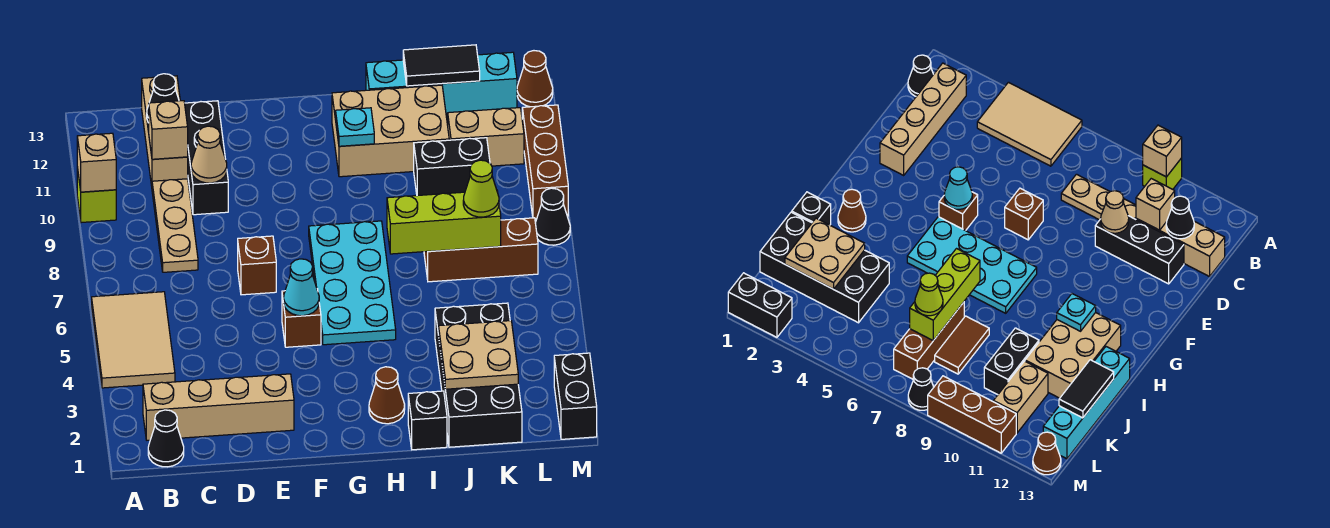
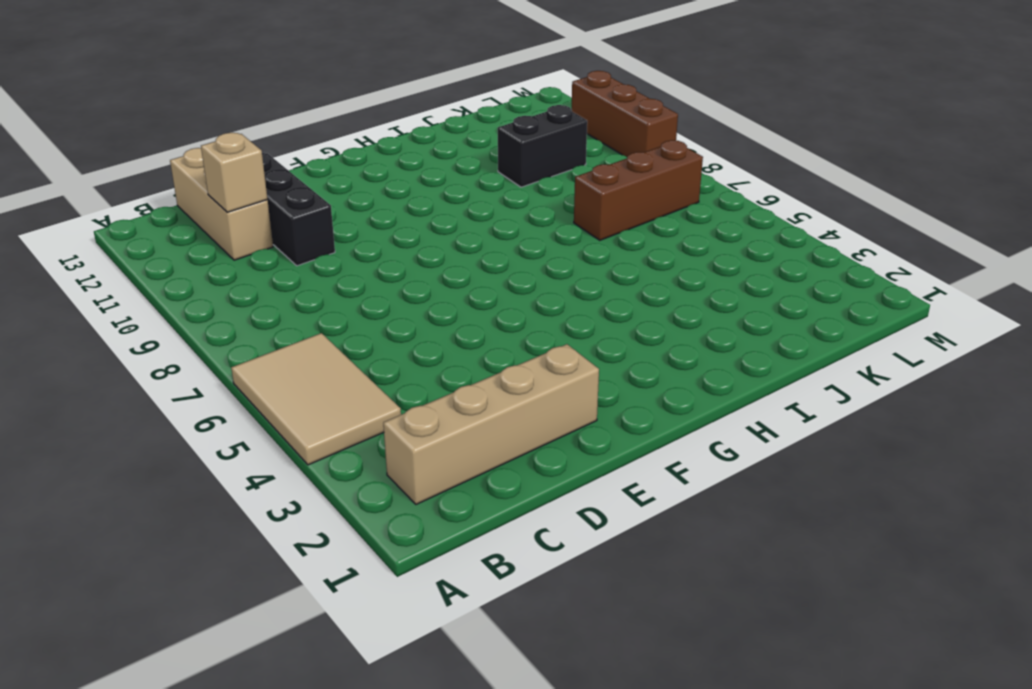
none -> lime 1x1 brick [77,167,116,223]
none -> black 1x1 cone [148,410,184,467]
none -> tan 1x3 plate [152,179,198,272]
none -> brown 1x1 brick [238,236,276,295]

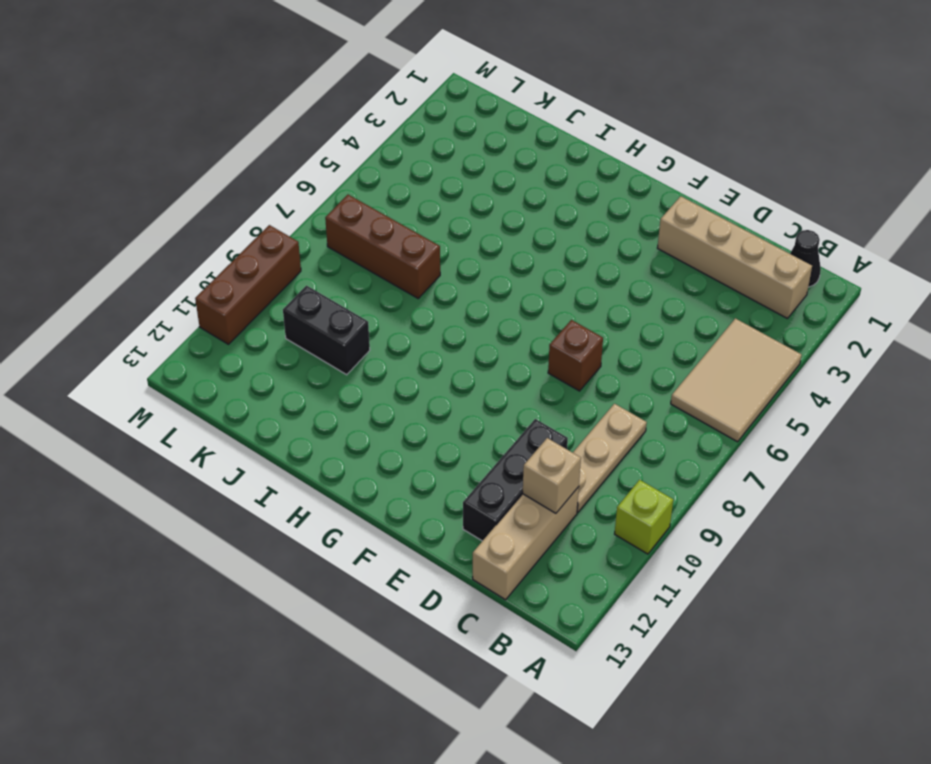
none -> brown 1x1 brick [282,289,321,347]
none -> cyan 2x4 plate [309,221,396,345]
none -> brown 1x1 cone [369,367,405,424]
none -> tan 2x3 brick [332,85,449,177]

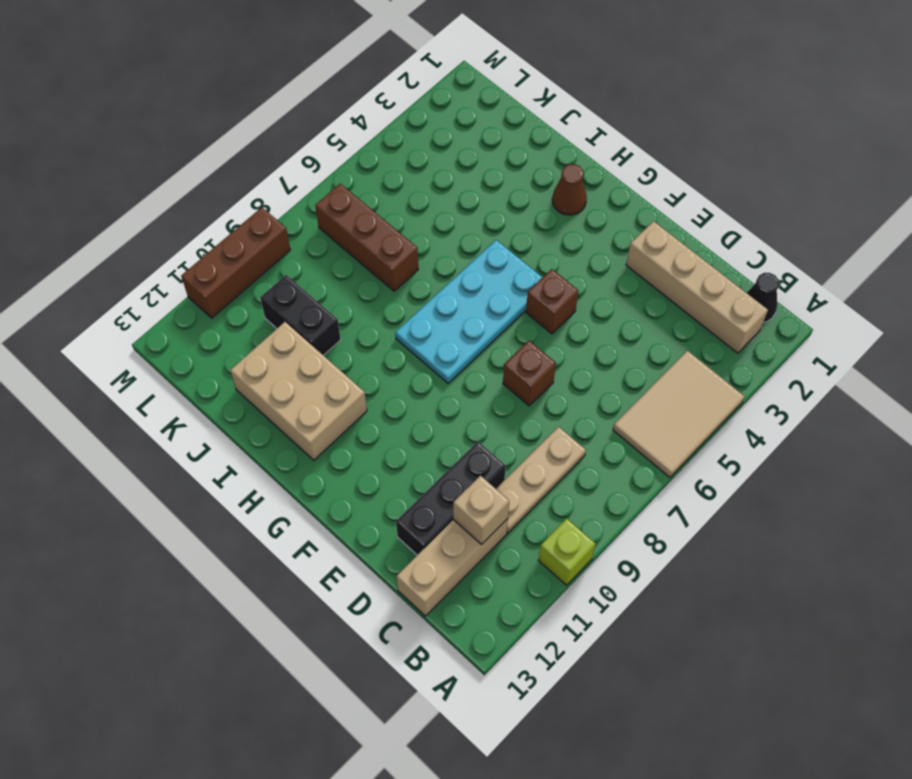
none -> black 1x1 brick [408,391,447,450]
none -> cyan 1x4 brick [366,52,517,114]
none -> black 2x4 brick [435,303,522,447]
none -> brown 1x2 tile [935,316,989,374]

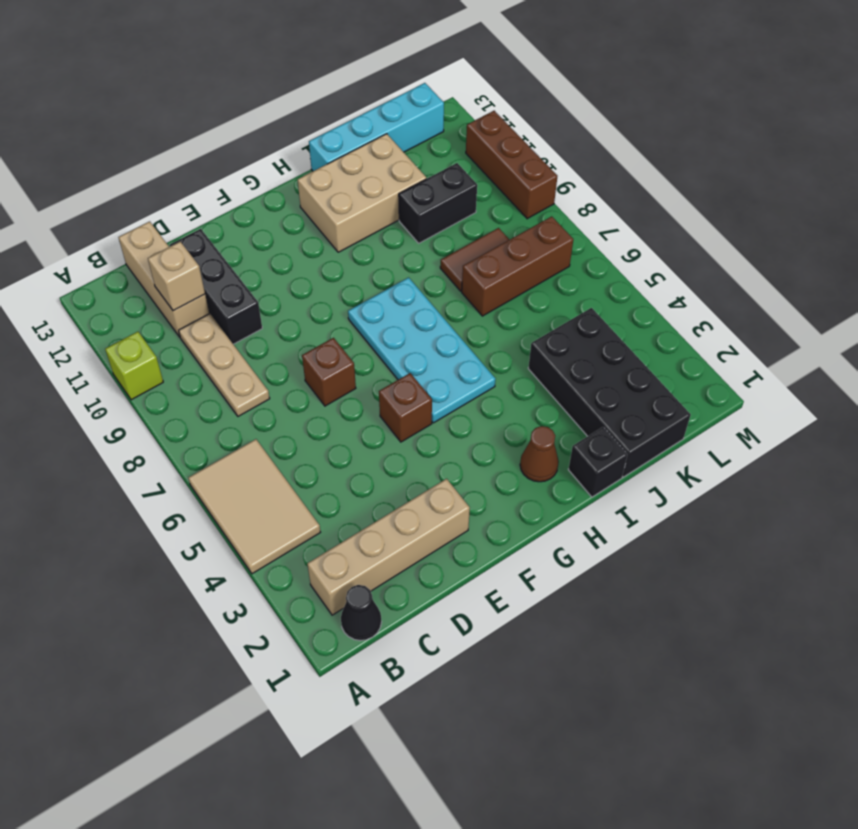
none -> tan 1x2 brick [448,108,524,166]
none -> black 1x2 brick [554,353,597,439]
none -> black 1x1 cone [535,188,570,245]
none -> brown 1x1 cone [517,51,553,107]

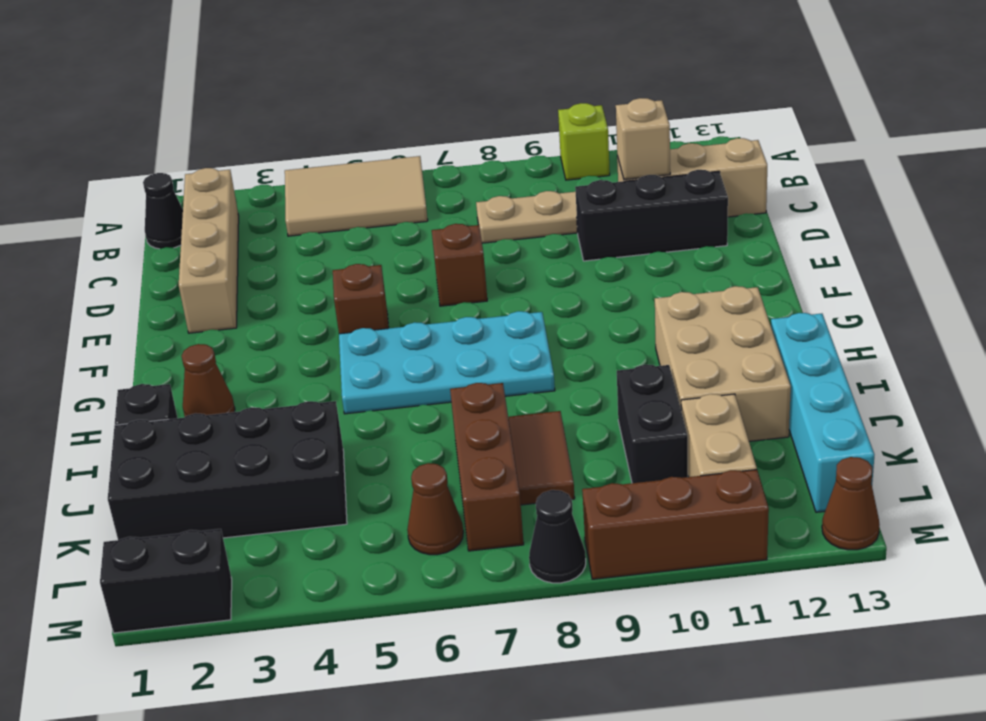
brown 1x1 cone [407,463,463,555] -> none
none -> tan 1x1 brick [77,133,116,192]
none -> black 1x1 cone [147,74,179,123]
none -> tan 1x1 cone [191,126,227,183]
none -> cyan 1x1 cone [284,259,319,316]

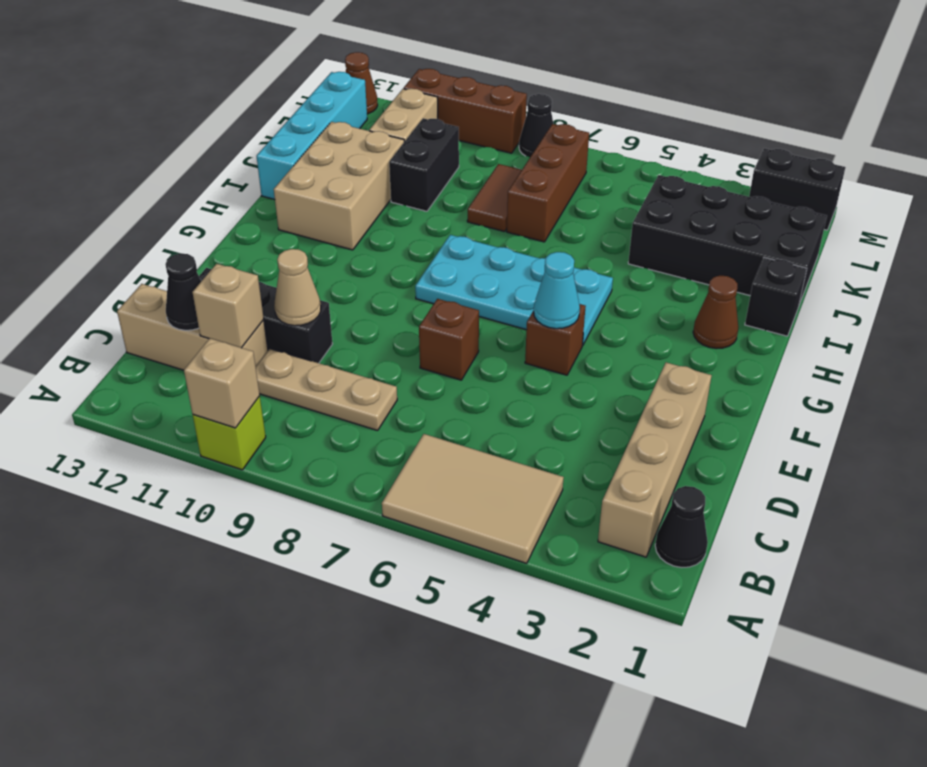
none -> cyan 1x1 plate [336,108,374,146]
none -> lime 1x3 brick [387,191,501,254]
none -> tan 2x2 plate [439,321,518,389]
none -> black 1x2 tile [403,45,480,86]

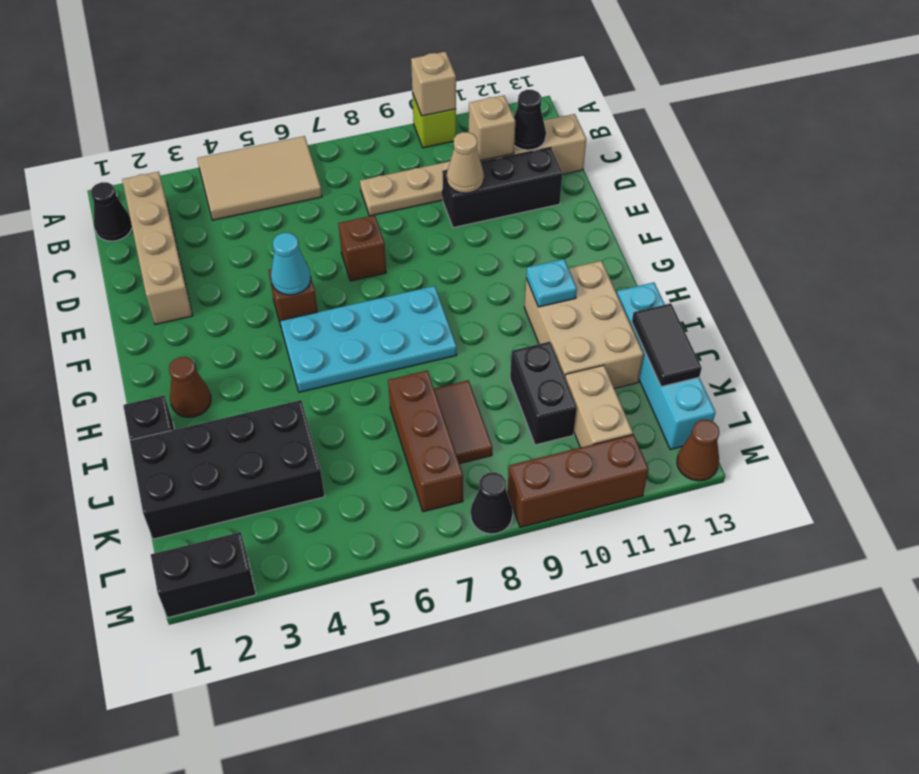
none -> lime 1x3 brick [387,191,501,254]
none -> tan 2x2 plate [439,321,518,389]
none -> lime 1x1 cone [463,160,499,217]

